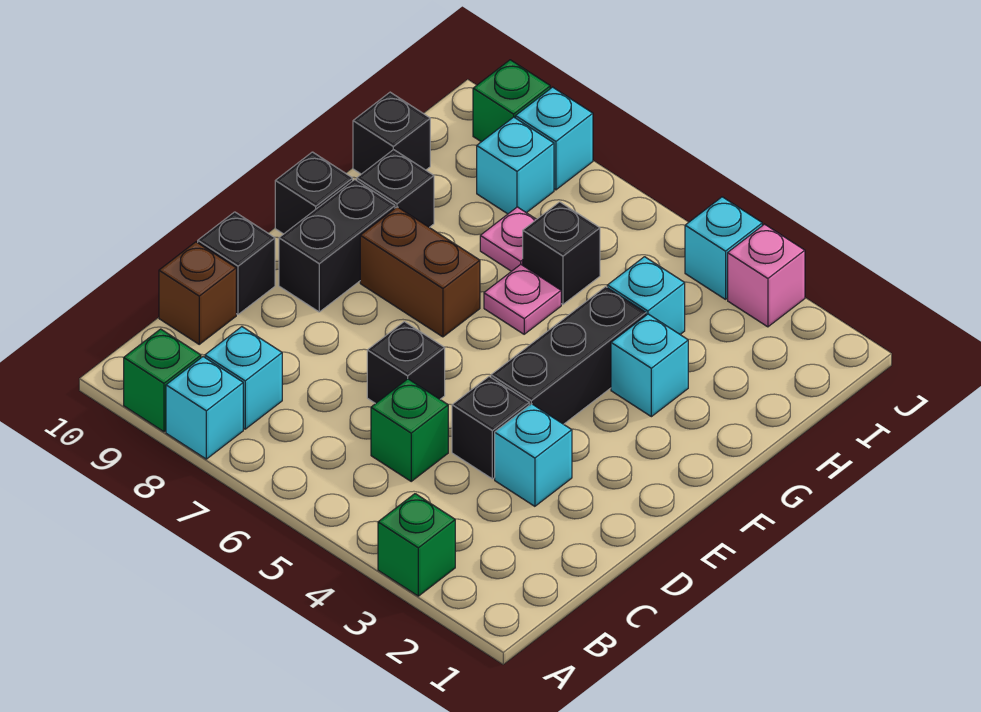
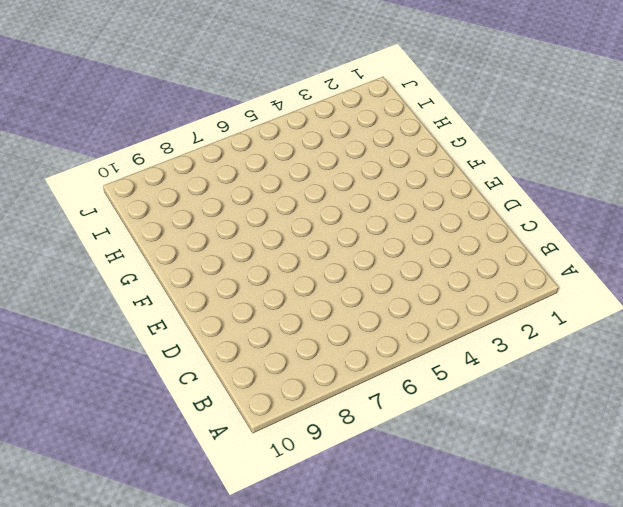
none -> green 1x1 brick [378,494,455,596]
none -> cyan 1x1 brick [166,357,243,459]
none -> green 1x1 brick [124,329,201,432]

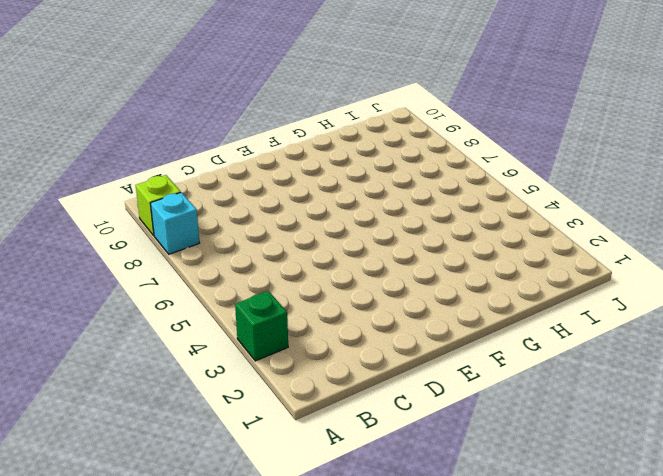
lime 1x1 brick [136,175,181,235] -> green 1x1 brick [124,329,201,432]
none -> cyan 1x1 brick [205,327,282,429]
none -> green 1x1 brick [371,379,448,481]
none -> brown 1x1 brick [159,242,236,344]

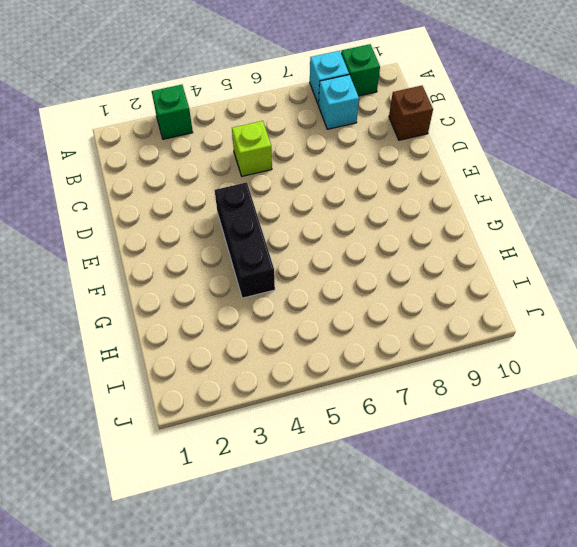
lime 1x1 brick [232,121,272,176] -> green 1x1 brick [371,379,448,481]
none -> cyan 1x1 brick [495,404,572,506]
none -> black 1x1 brick [452,376,529,479]
none -> black 1x1 brick [367,322,445,404]

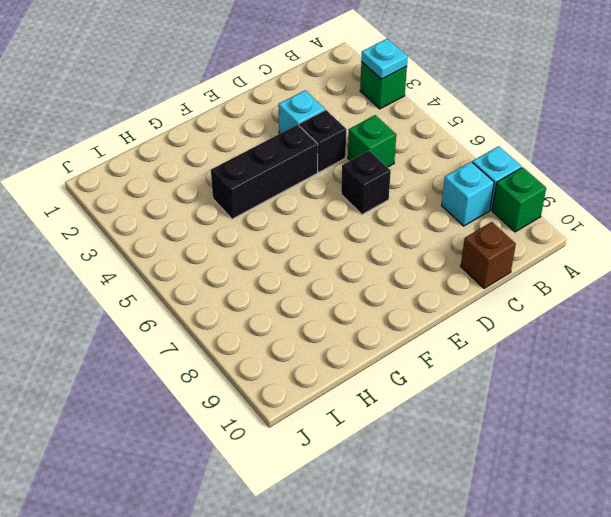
cyan 1x1 plate [361,39,408,79] -> none
none -> black 1x1 brick [198,212,275,314]
none -> black 1x2 brick [279,180,395,312]
none -> brown 1x2 brick [360,207,480,337]

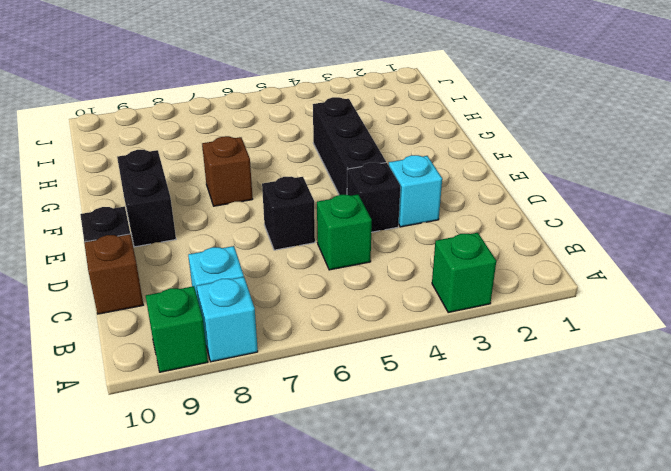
brown 1x1 brick [202,136,253,206] -> brown 1x2 brick [360,207,480,337]
none -> black 1x1 brick [275,152,353,234]
none -> cyan 1x1 brick [611,314,688,417]
none -> pink 1x1 plate [484,264,561,334]

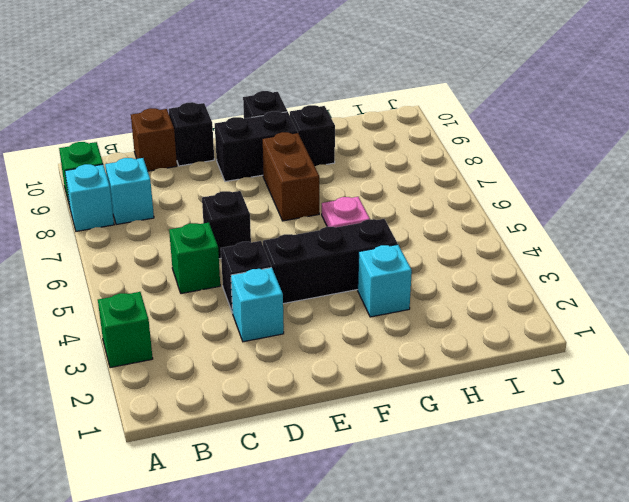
none -> cyan 1x1 brick [607,257,685,334]
none -> black 1x1 brick [523,202,600,304]
none -> pink 1x1 plate [480,207,536,271]

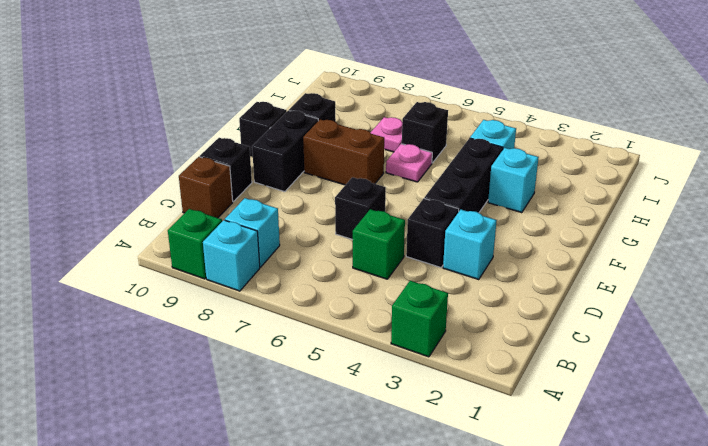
none -> black 1x1 brick [353,92,430,174]
none -> cyan 1x1 brick [477,117,554,214]
none -> pink 1x1 brick [728,224,805,327]

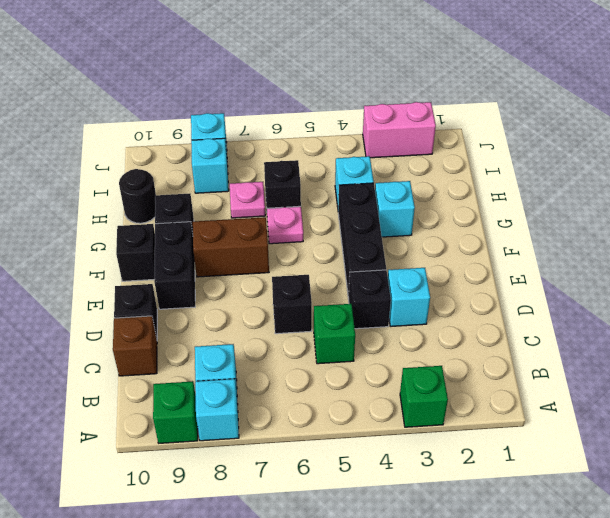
black 1x1 round brick [119,169,156,223] -> black 1x1 brick [353,92,430,174]
pink 1x2 brick [363,102,436,158] -> pink 1x1 brick [728,224,805,327]
none -> cyan 1x1 brick [685,197,762,299]
none -> green 1x1 brick [473,60,550,142]

